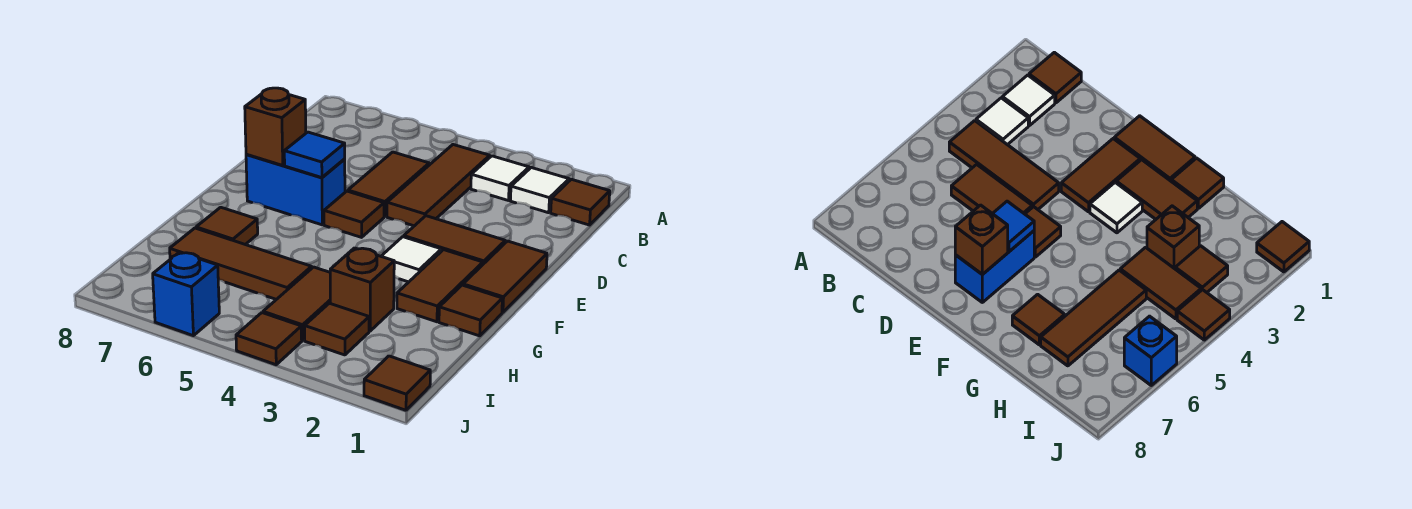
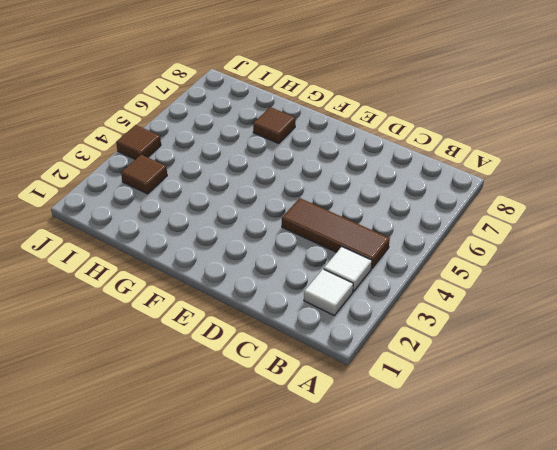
none -> brown 1x1 tile [551,179,610,225]
none -> brown 1x2 tile [348,152,429,217]
none -> brown 1x2 tile [463,241,547,313]

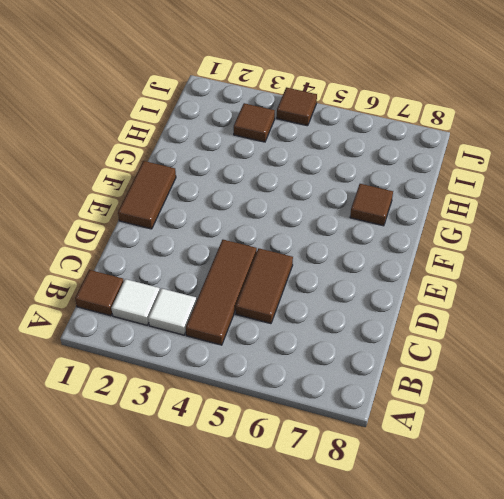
none -> brown 1x2 tile [404,216,505,264]
none -> brown 1x1 tile [324,191,384,237]
none -> blue 1x2 brick [246,154,345,225]

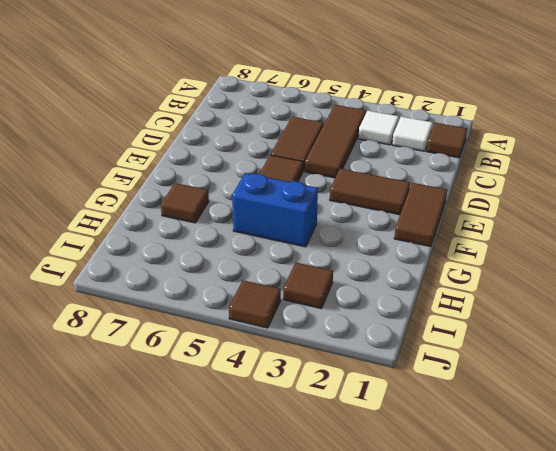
blue 1x2 brick [232,173,318,247] -> blue 1x2 brick moved to [246,154,345,225]
none -> brown 1x2 tile [397,250,483,322]
none -> white 1x1 tile [381,237,441,282]
none -> brown 1x1 tile [439,285,502,336]

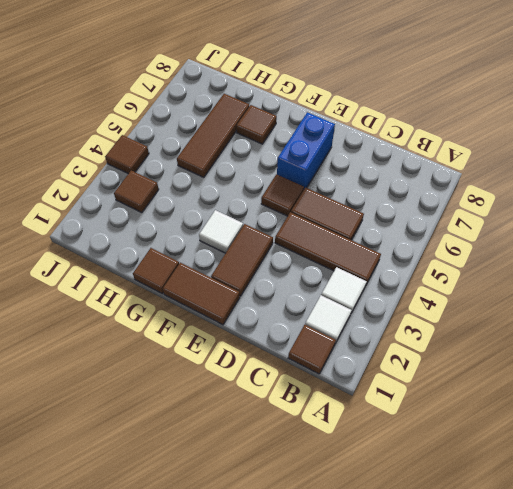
none -> brown 1x2 tile [397,250,483,322]
none -> brown 1x1 brick [330,248,394,331]
none -> brown 1x2 tile [263,267,330,340]

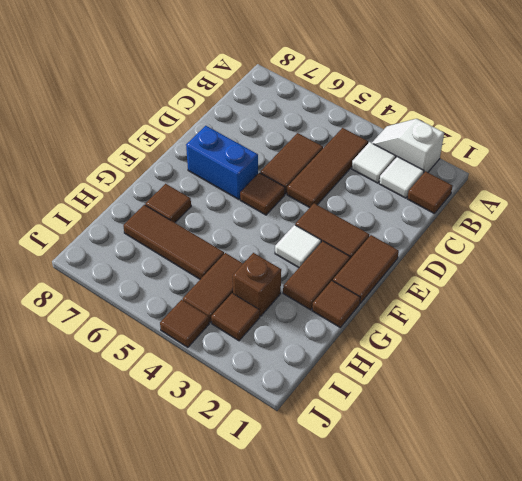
white 1x2 slope [372,119,444,172] -> none
none -> brown 1x1 tile [364,356,430,410]
none -> blue 1x1 brick [153,252,219,336]
none -> blue 1x1 tile [284,132,345,178]

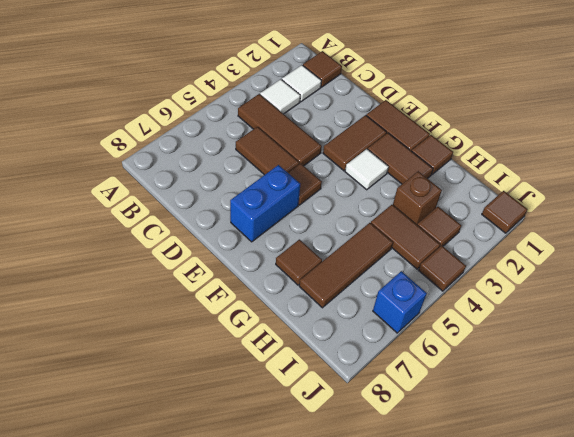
none -> blue 1x1 tile [284,132,345,178]
none -> brown 1x1 brick [245,88,306,165]

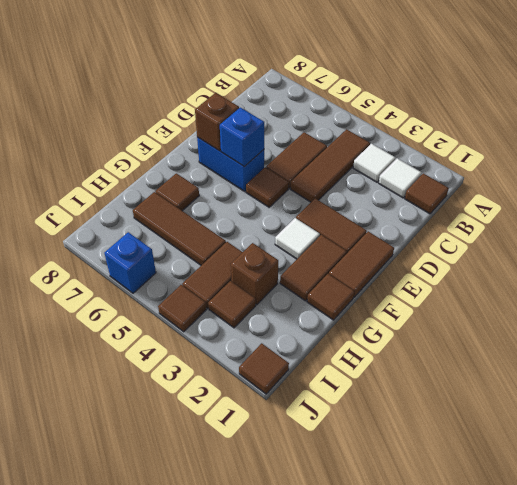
blue 1x1 brick [220,108,264,167] -> blue 1x1 tile [284,132,345,178]

